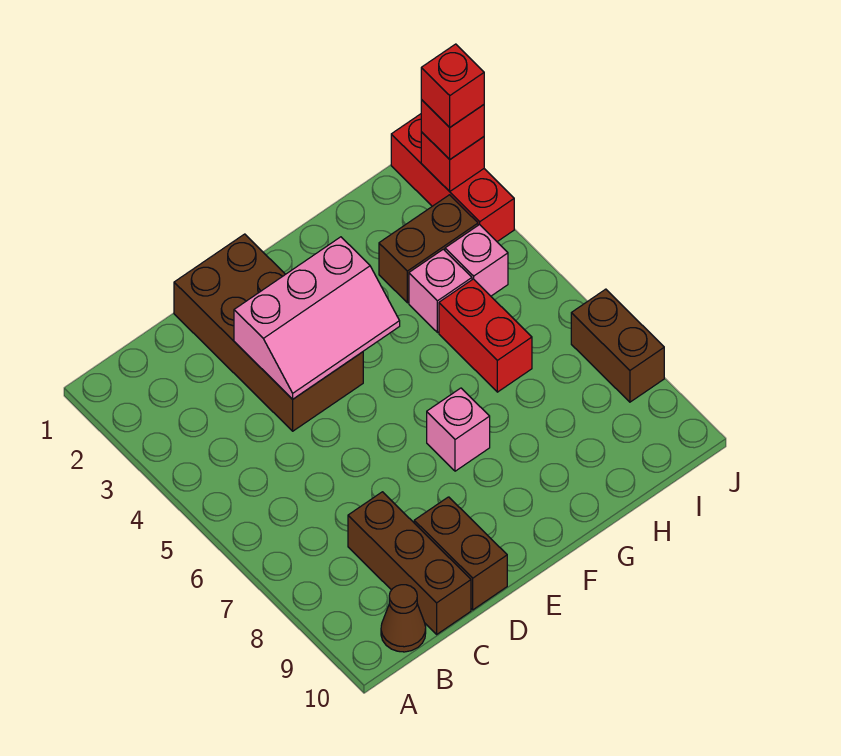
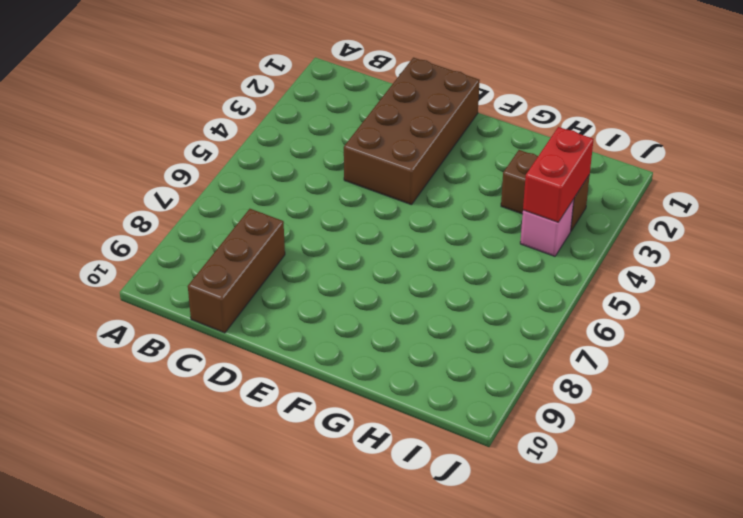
red 1x2 brick [523,127,594,222] -> red 1x2 brick moved to [439,279,532,392]
none -> brown 1x1 cone [381,585,426,652]
none -> brown 1x2 brick [414,497,507,610]
none -> pink 1x1 brick [427,388,490,471]

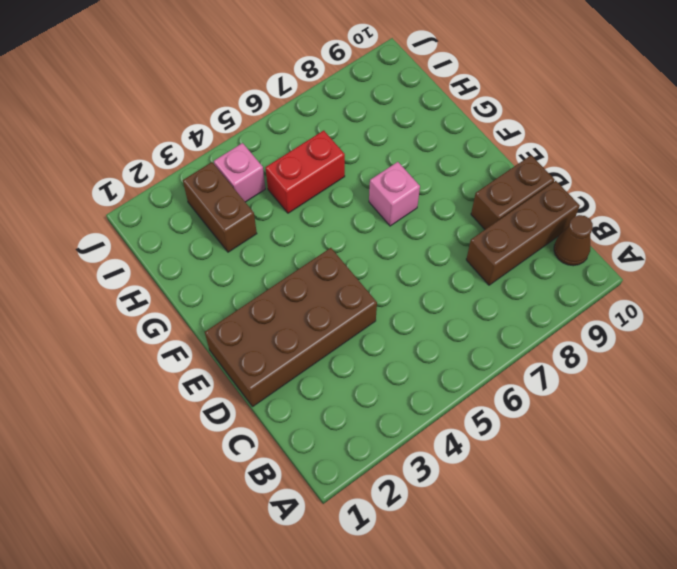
none -> pink 1x1 brick [409,249,472,333]
none -> red 1x3 brick [391,114,514,242]
none -> brown 1x2 brick [571,289,664,402]

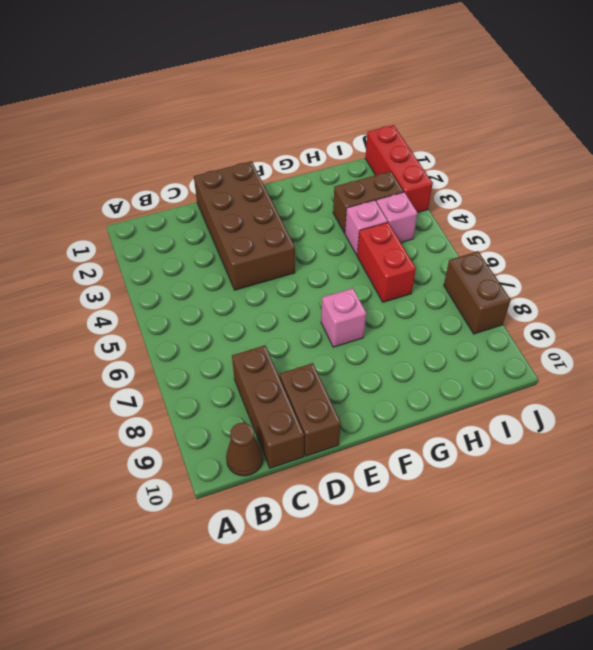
none -> pink 2x3 slope [234,237,400,399]
none -> red 1x1 brick [421,132,484,191]
none -> red 1x1 brick [421,100,484,159]

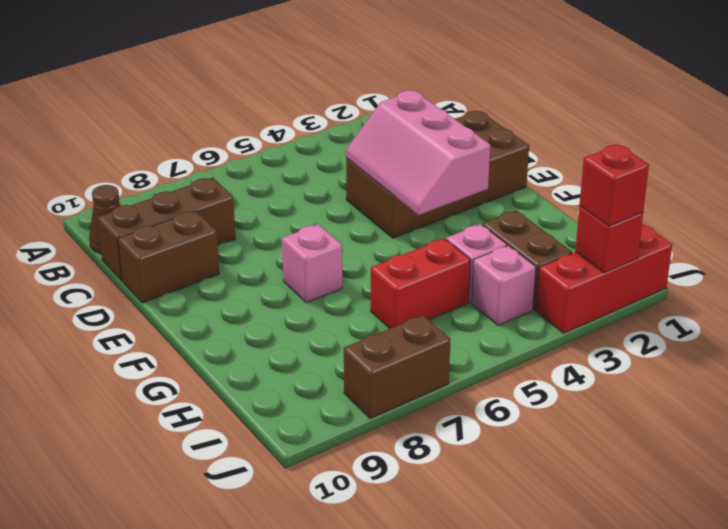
none -> red 1x1 brick [421,44,484,127]

